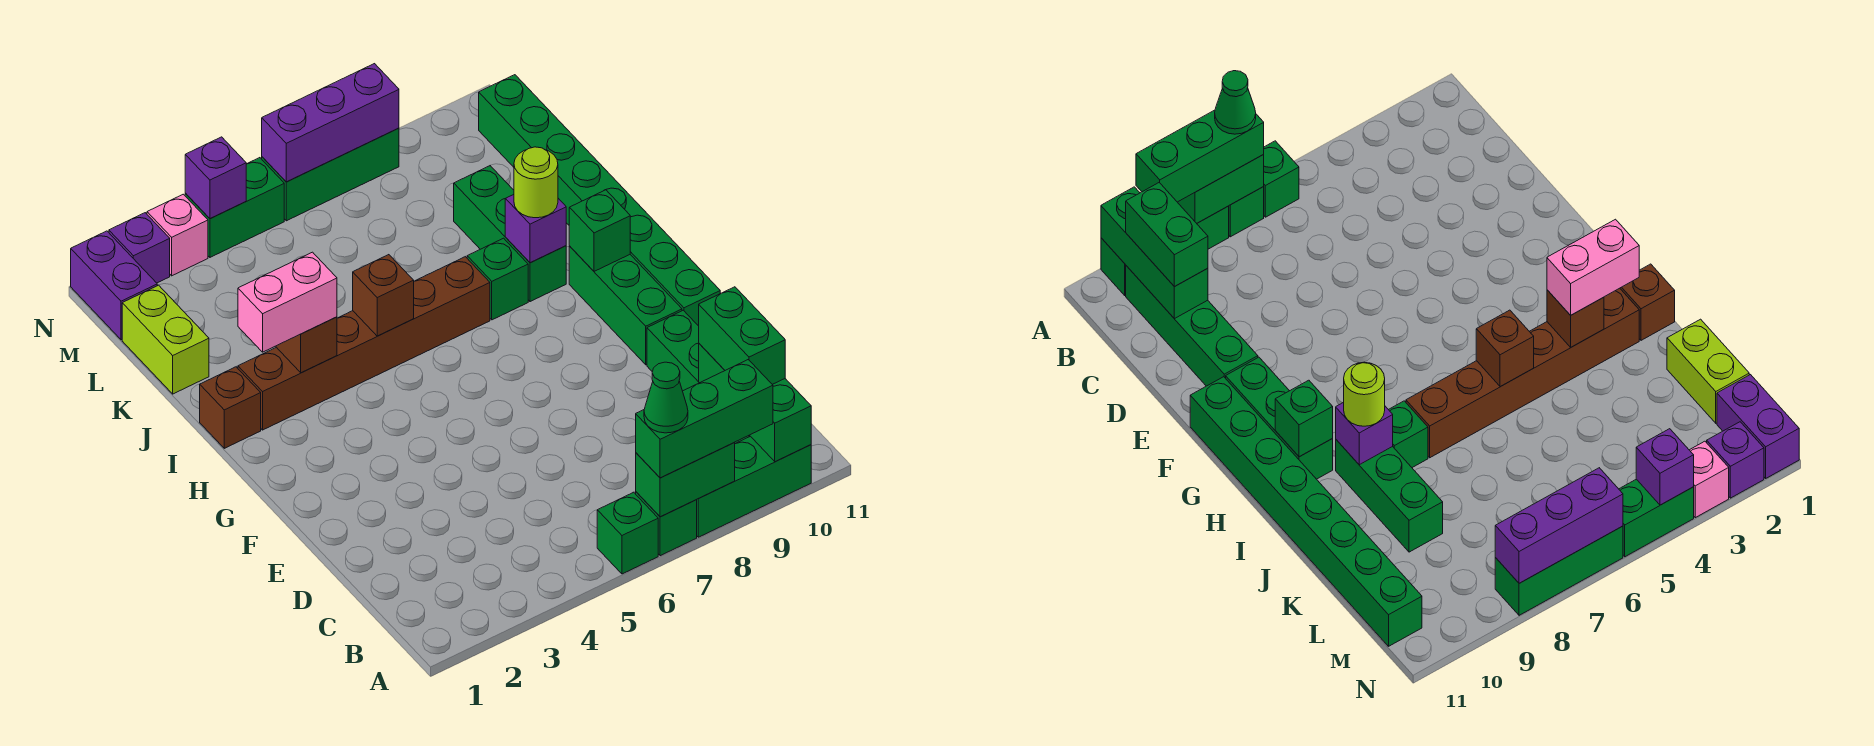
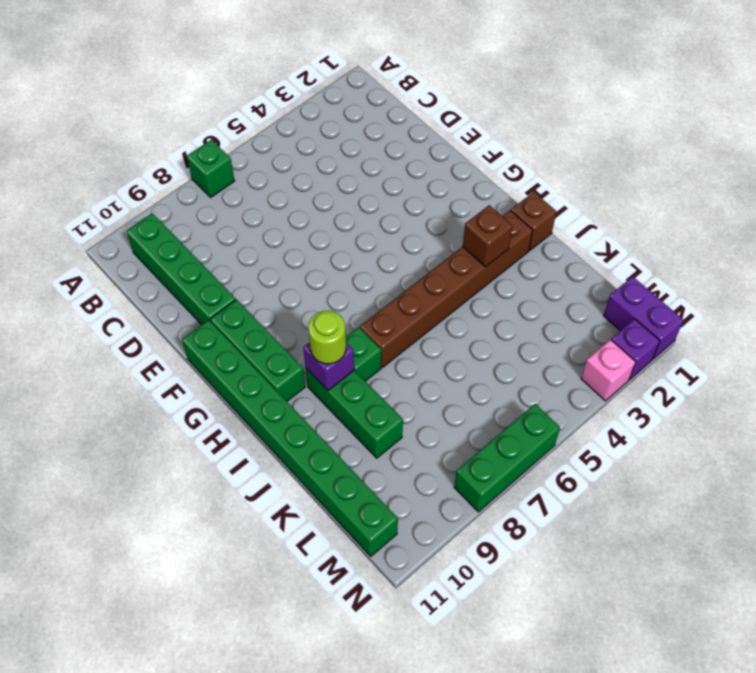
none -> green 1x1 brick [597,492,658,574]
none -> green 1x3 brick [697,436,811,537]
none -> lime 1x2 brick [122,285,209,394]

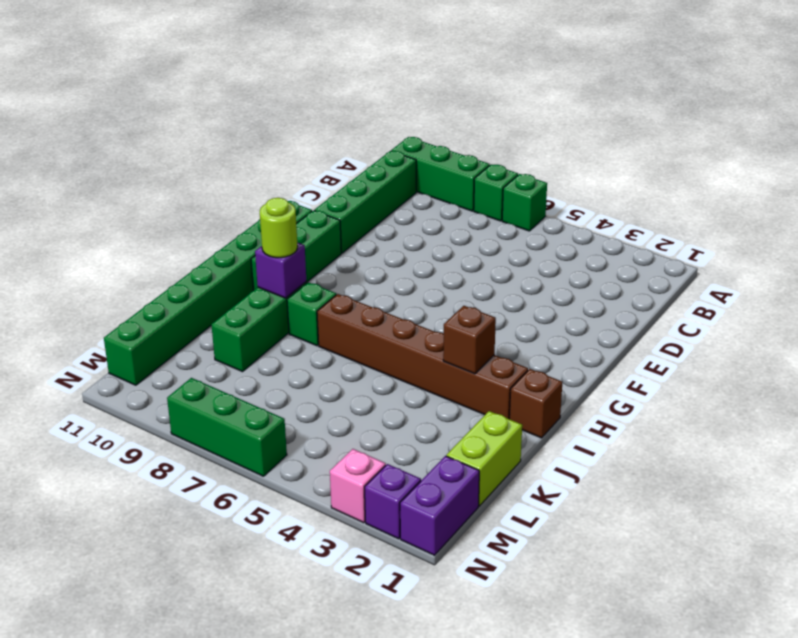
none -> green 1x2 brick [185,158,284,257]
none -> green 1x2 brick [636,443,735,517]
none -> green 1x3 brick [699,344,811,462]

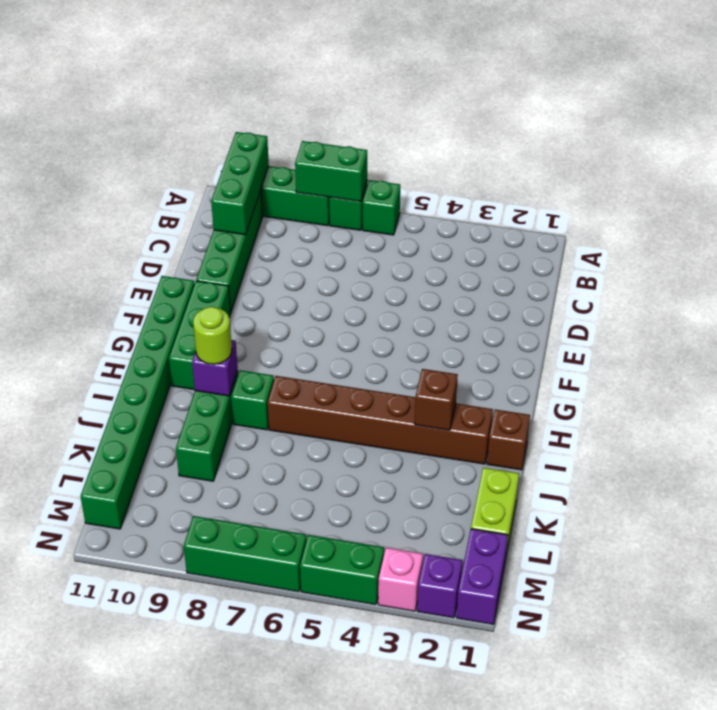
none -> green 1x1 brick [569,190,630,271]
none -> brown 1x1 brick [353,255,414,336]
none -> purple 1x1 brick [185,137,246,219]

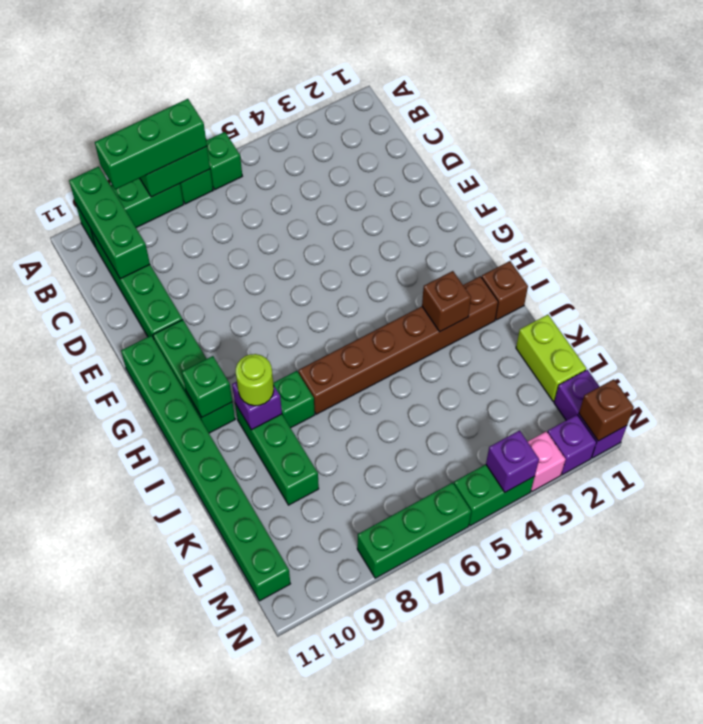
brown 1x1 brick [579,379,634,441] -> brown 1x1 brick moved to [353,255,414,336]
none -> purple 1x3 brick [262,64,399,182]
none -> green 1x2 brick [699,287,785,384]
none -> pink 1x2 brick [238,252,337,352]

